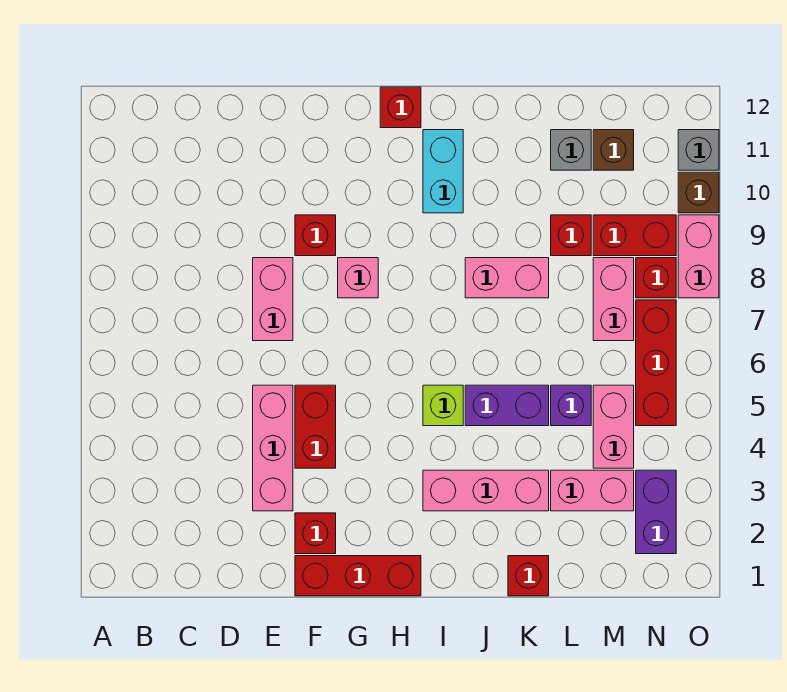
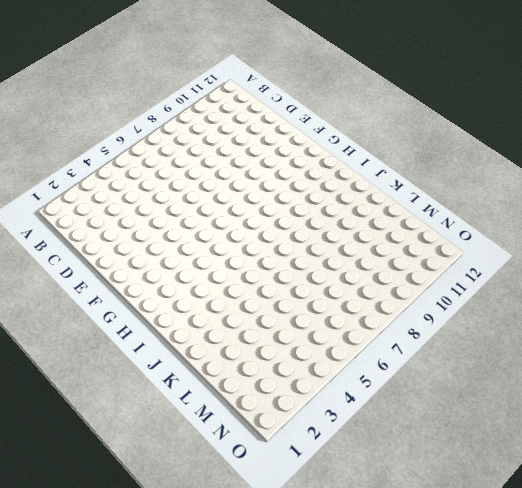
none -> pink 1x3 brick [253,385,293,511]
none -> pink 1x2 brick [253,258,293,341]
none -> red 1x3 brick [295,556,421,596]

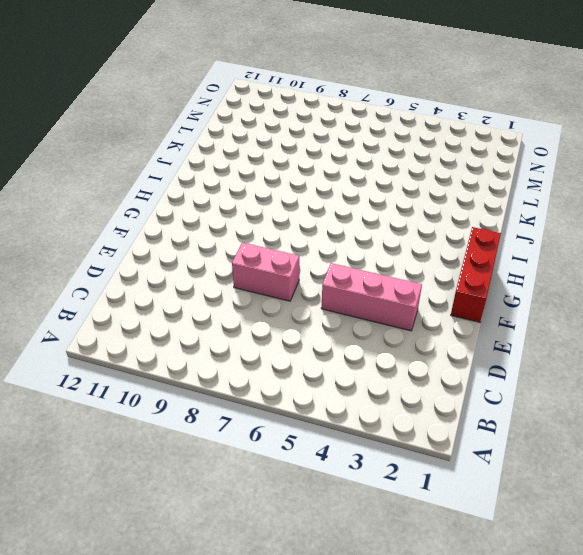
none -> red 1x1 brick [295,513,336,554]
none -> red 1x2 brick [295,385,336,468]
none -> red 1x1 brick [295,215,336,256]

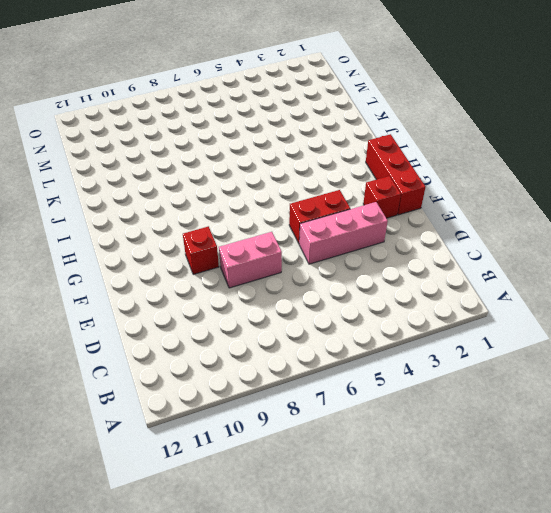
none -> pink 1x1 brick [338,258,378,298]
none -> red 1x1 brick [380,87,421,128]
none -> pink 1x3 brick [423,470,549,511]

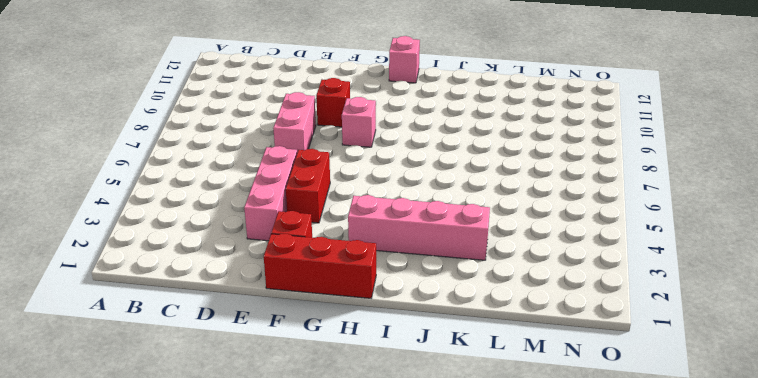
pink 1x4 brick [348,195,490,260] -> pink 1x3 brick [423,470,549,511]
pink 1x1 brick [389,36,420,83] -> red 1x1 brick [380,87,421,128]
none -> lime 1x1 brick [423,385,463,426]
none -> cyan 1x2 brick [423,130,463,213]
none -> purple 1x2 brick [465,385,549,426]

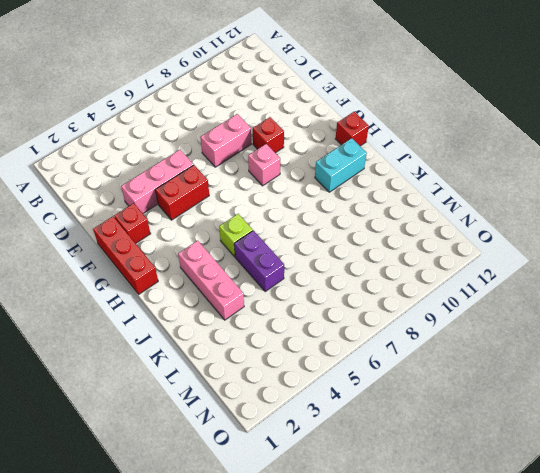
none -> pink 1x2 brick [465,258,549,298]
none -> red 1x1 brick [508,556,549,596]
none -> pink 1x2 brick [551,470,634,511]

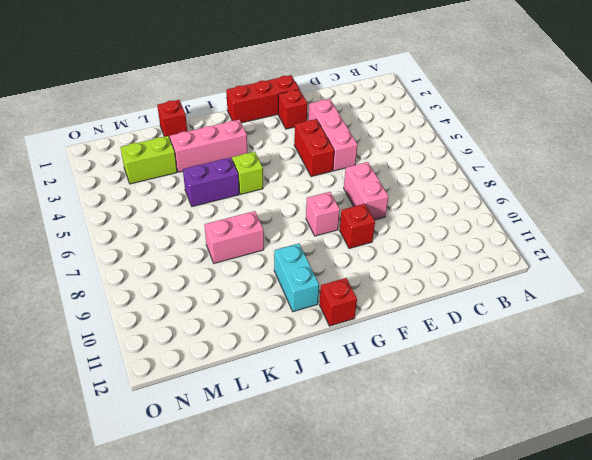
lime 1x2 brick [120,136,177,184] -> pink 1x2 brick [551,470,634,511]
none -> purple 1x1 brick [551,385,591,426]
none -> red 1x1 brick [551,215,591,256]
none -> grey 1x1 brick [551,130,591,170]

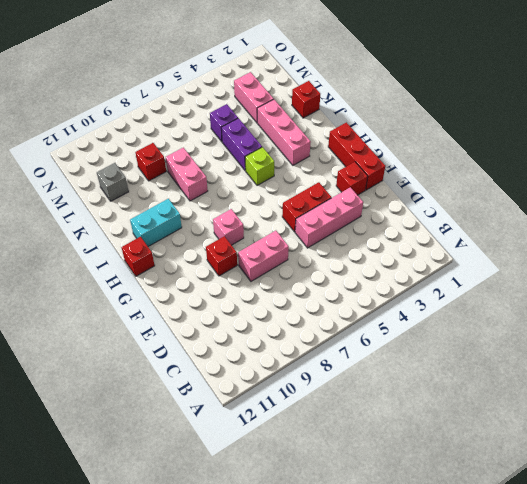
none -> pink 1x2 brick [593,385,634,468]
none -> pink 1x2 brick [593,258,634,341]
none -> red 1x2 brick [593,215,676,256]

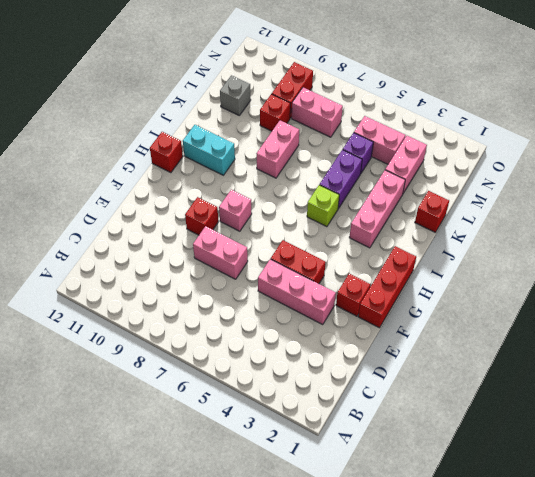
none -> brown 1x1 brick [593,130,634,170]
none -> purple 1x2 brick [636,470,676,554]
none -> red 1x3 brick [636,300,676,426]

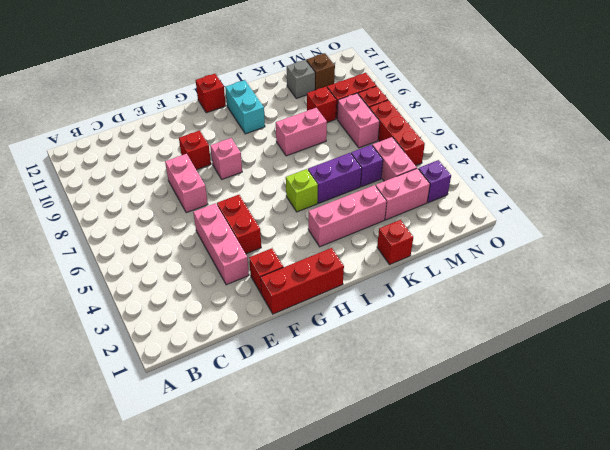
purple 1x1 brick [418,160,451,203] -> purple 1x2 brick [636,470,676,554]
none -> pink 1x2 brick [678,215,719,298]
none -> brown 1x1 brick [678,172,719,213]
none -> grey 1x1 brick [678,130,719,170]

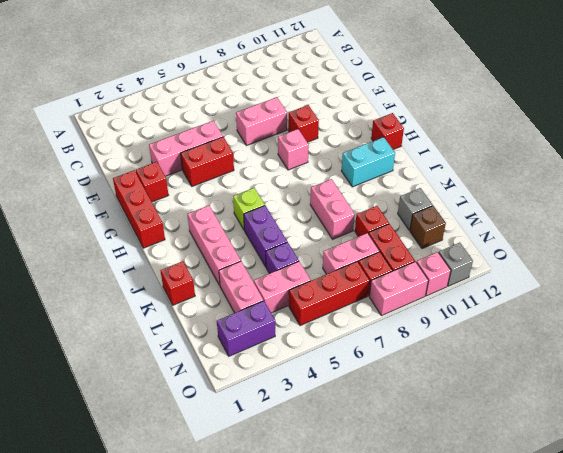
pink 1x1 brick [416,252,451,296] -> brown 1x1 brick [678,172,719,213]

